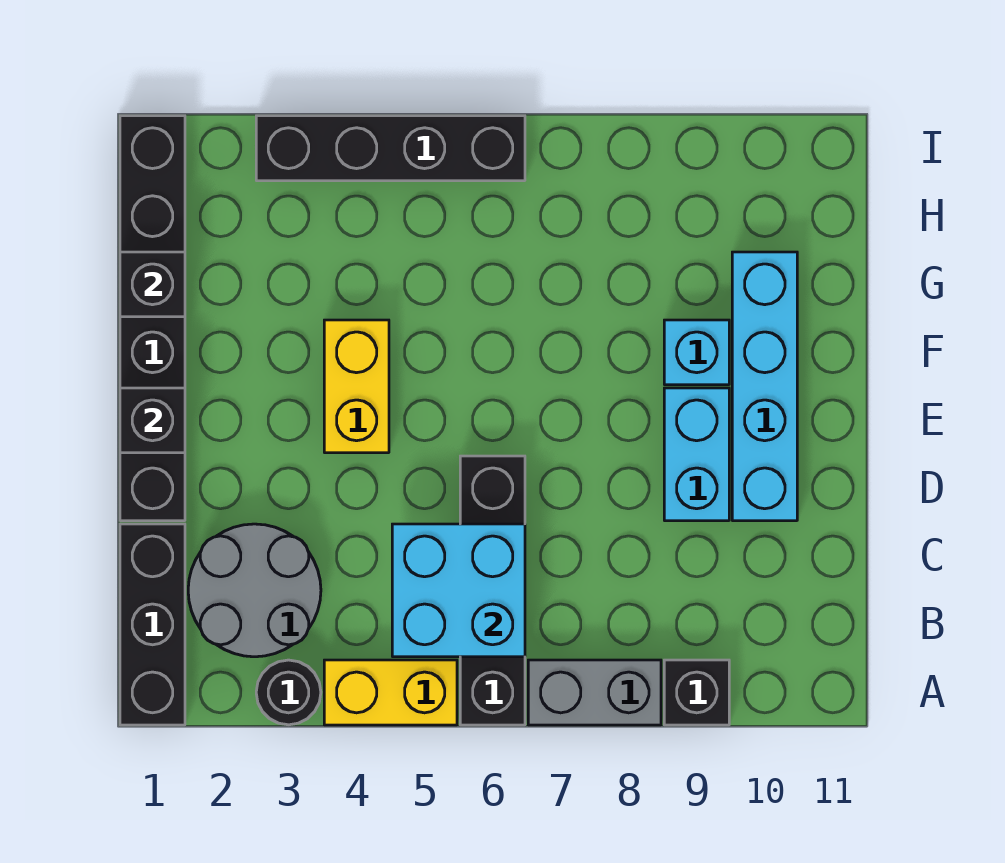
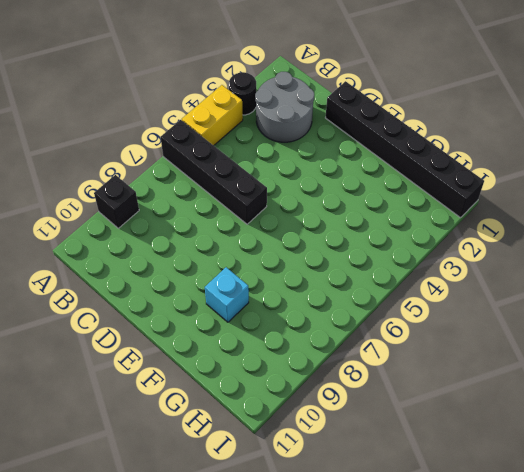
none -> black 1x3 brick [120,524,185,725]
none -> grey 1x2 brick [528,660,661,725]
none -> cyan 1x2 brick [664,388,729,521]

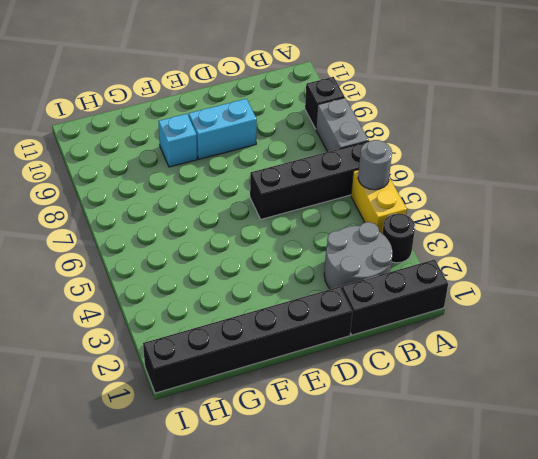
grey 1x1 round brick [358,140,392,190] -> none
none -> cyan 1x4 brick [732,252,797,521]
none -> yellow 1x2 brick [324,320,389,453]
none -> black 1x4 brick [256,116,525,181]

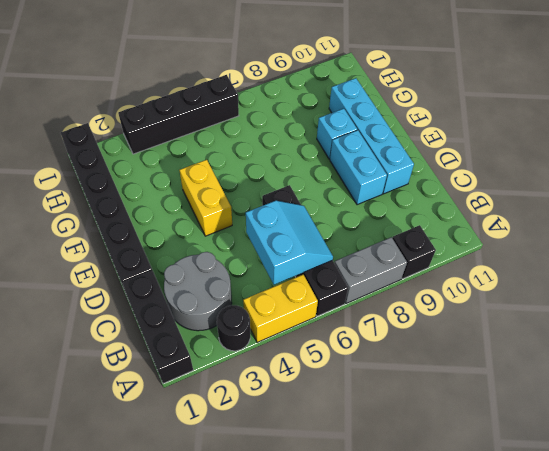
cyan 2x2 slope [246,201,333,285] -> cyan 2x2 brick [392,524,525,657]
none -> black 1x1 brick [120,388,185,453]
none -> black 1x1 brick [120,252,185,317]

